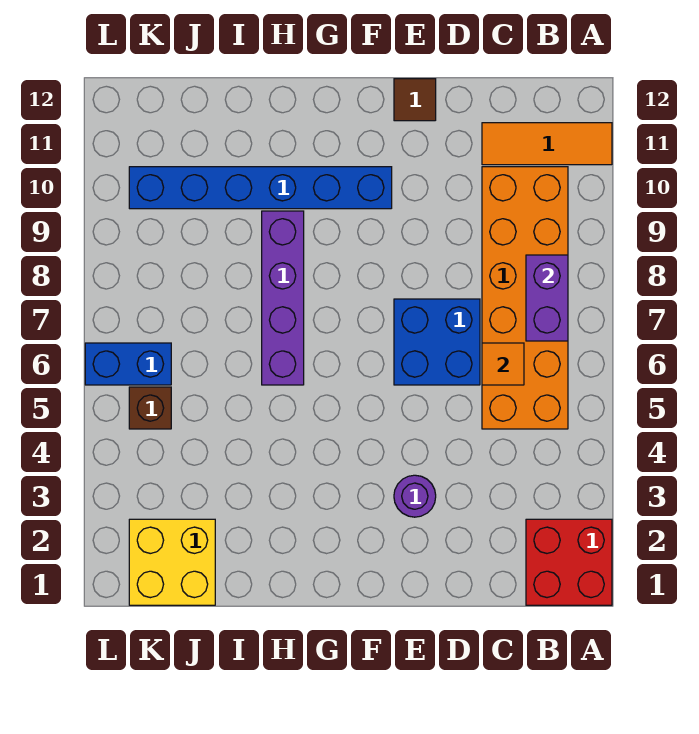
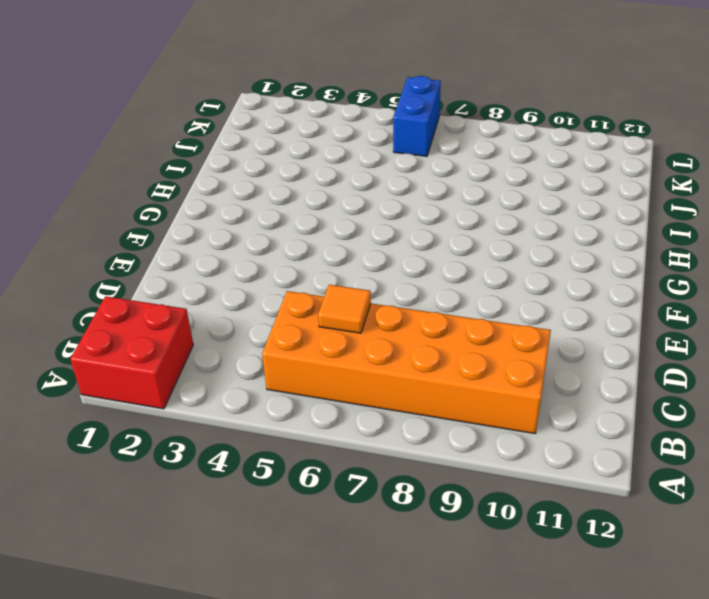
none -> orange 1x3 tile [482,123,612,165]
none -> blue 2x2 brick [394,299,480,385]
none -> purple 1x1 round brick [394,475,436,517]

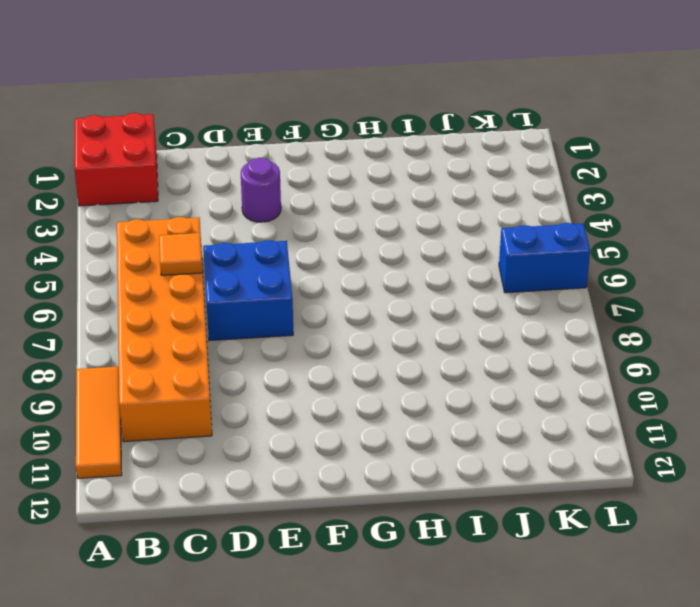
orange 1x3 tile [76,366,122,478] -> orange 1x3 tile turned to [482,123,612,165]
none -> brown 1x1 tile [394,79,436,121]
none -> blue 1x6 brick [129,167,392,209]
none -> purple 1x4 brick [262,211,304,385]

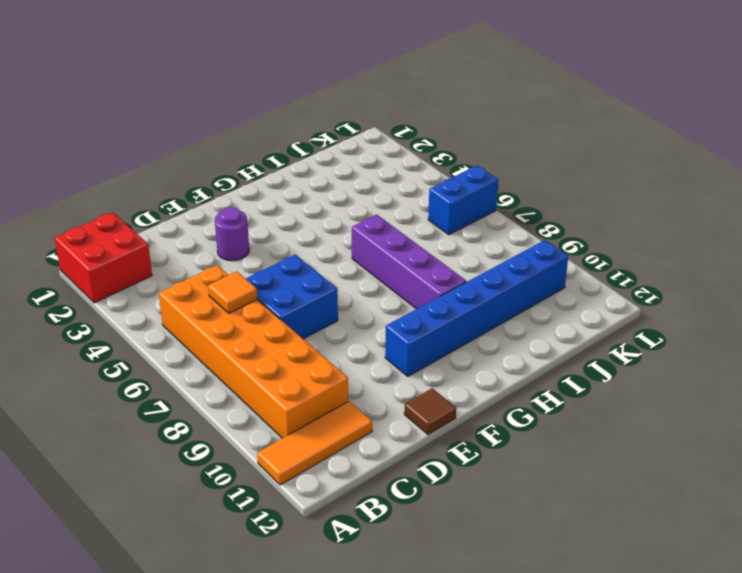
none -> yellow 2x2 brick [129,519,215,605]
none -> brown 1x1 brick [129,387,171,429]
none -> purple 1x2 brick [526,255,568,341]

